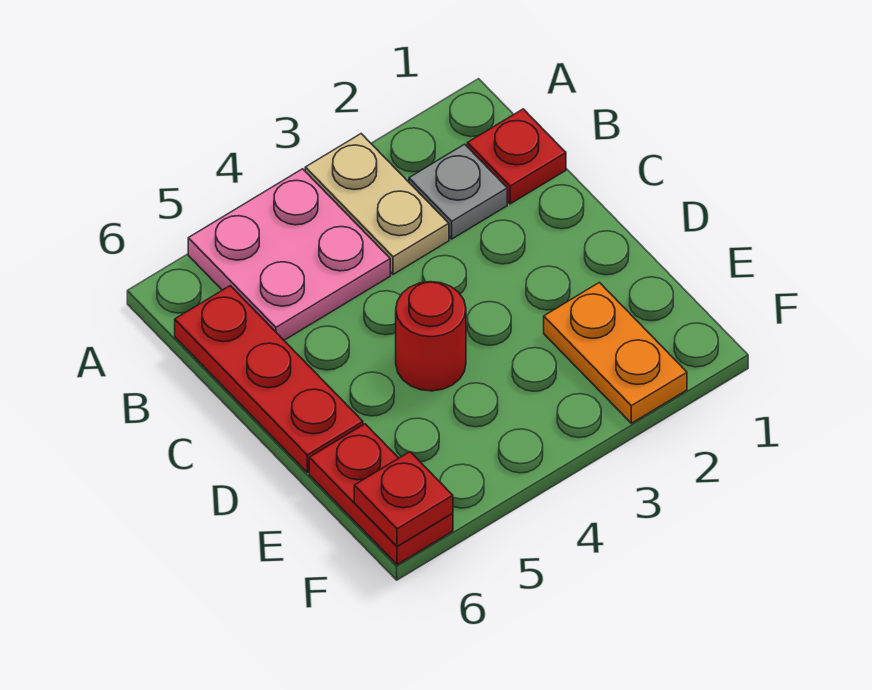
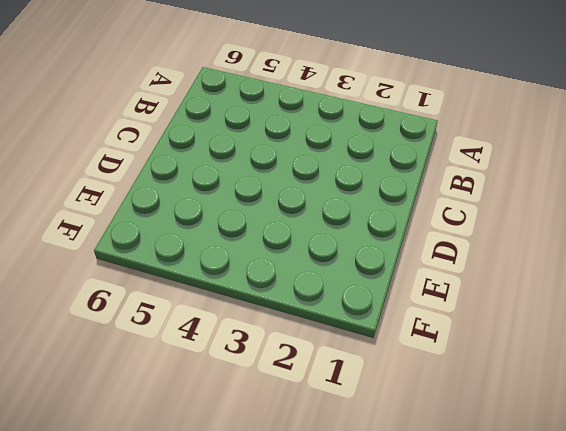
none -> tan 1x2 plate [305,134,449,274]
none -> pink 2x2 plate [188,169,390,340]

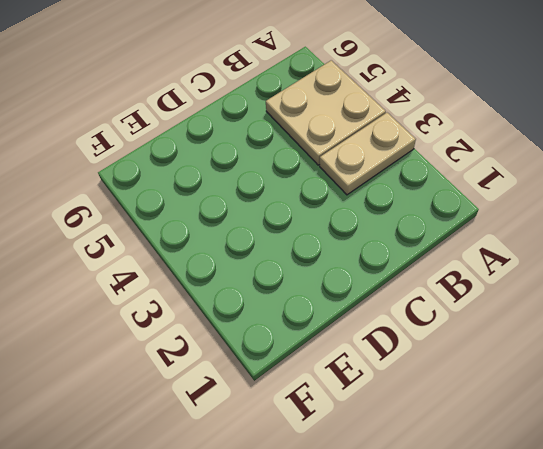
tan 2x2 plate [266,60,386,165] -> pink 2x2 plate [188,169,390,340]
none -> red 1x1 plate [467,109,566,204]
none -> grey 1x1 plate [409,144,507,239]

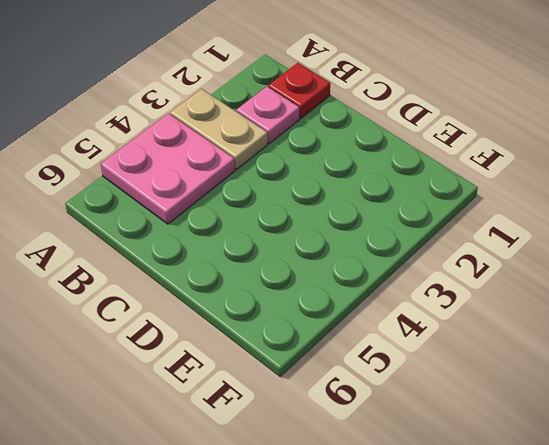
pink 1x1 plate [236,86,299,143] -> grey 1x1 plate [409,144,507,239]
none -> red 1x3 plate [175,286,363,472]
none -> red 1x1 round brick [396,282,466,391]

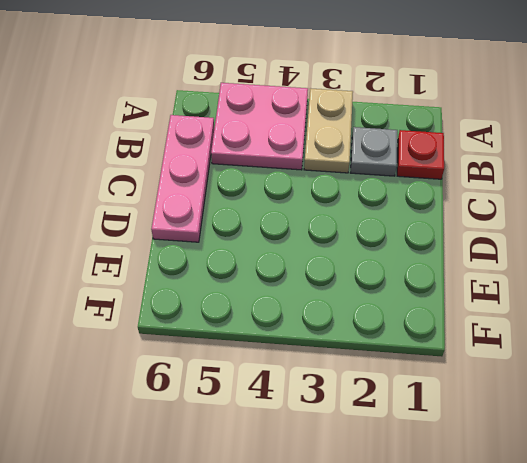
pink 1x3 plate [151,115,214,242] -> red 1x3 plate [175,286,363,472]
none -> red 1x1 round brick [396,282,466,391]
none -> orange 1x2 plate [544,283,687,423]

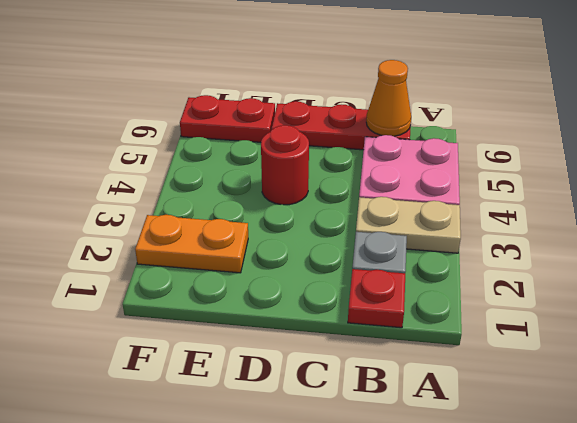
orange 1x1 cone [366,60,411,136] -> none
none -> red 1x1 plate [354,452,453,546]

